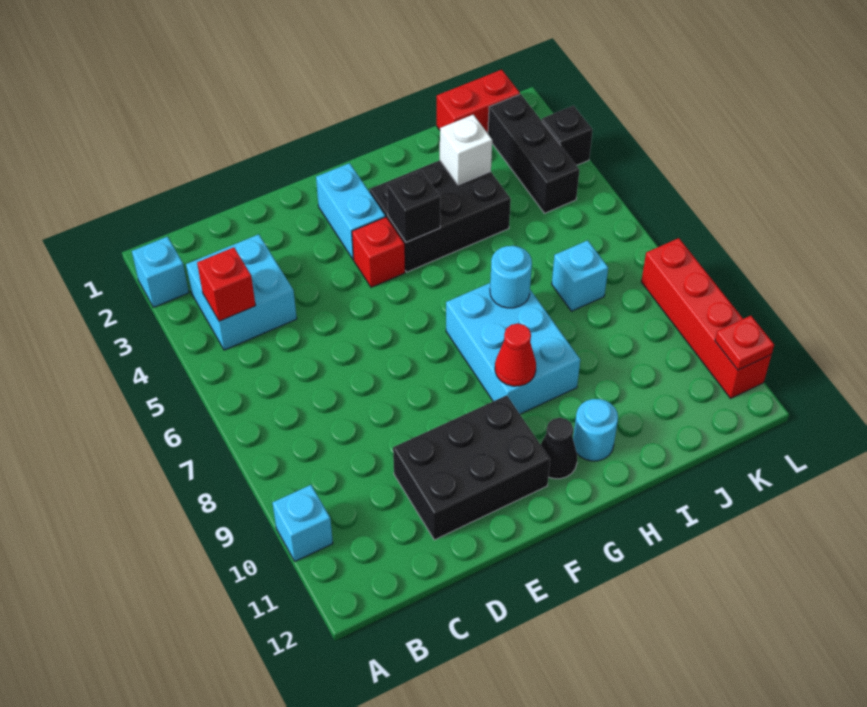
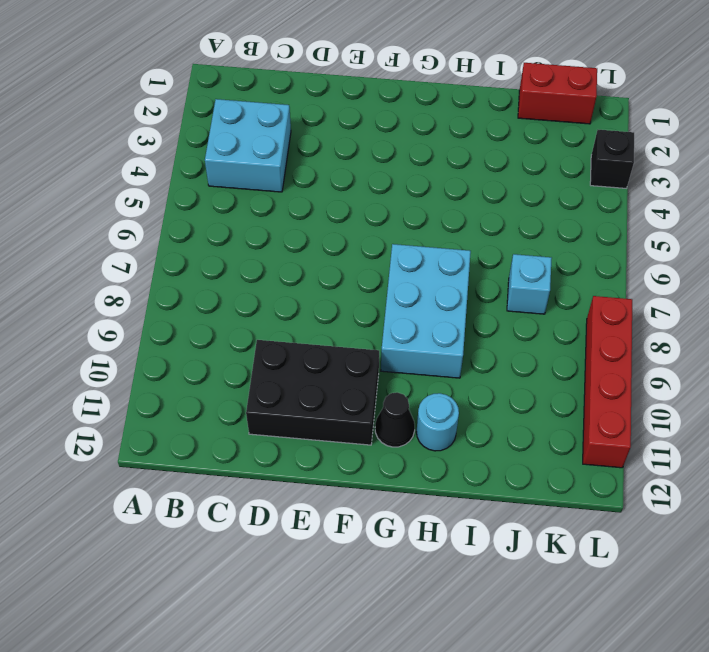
none -> cyan 1x1 brick [132,237,189,307]
none -> cyan 1x1 brick [272,485,333,561]
none -> cyan 1x2 brick [316,163,385,259]

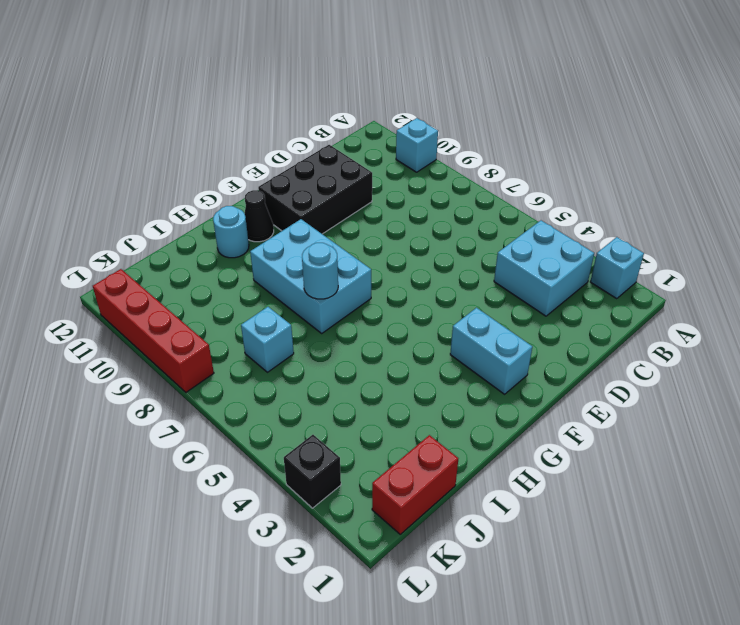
none -> red 1x1 brick [352,217,405,287]
none -> black 2x3 brick [370,160,511,272]
none -> black 1x3 brick [488,94,579,213]

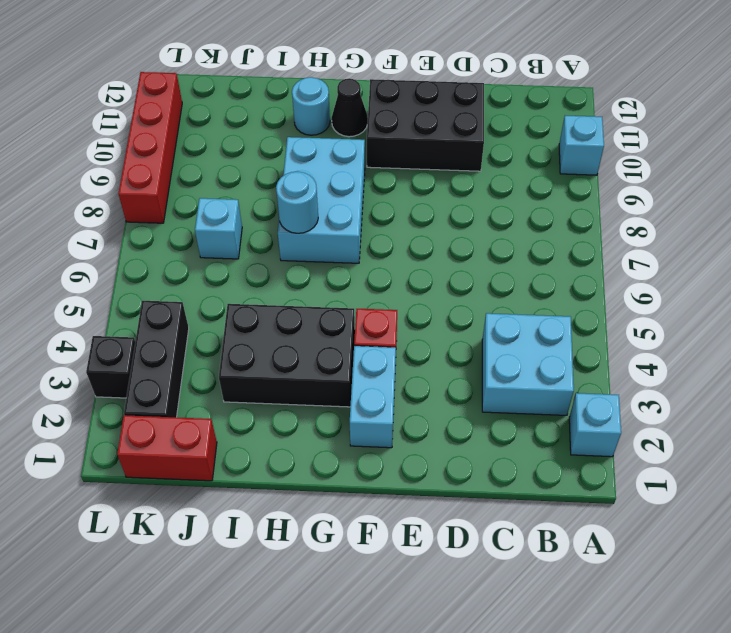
none -> red 1x1 brick [197,247,256,321]
none -> black 1x1 brick [387,171,440,242]
none -> red 1x1 cone [495,324,536,386]

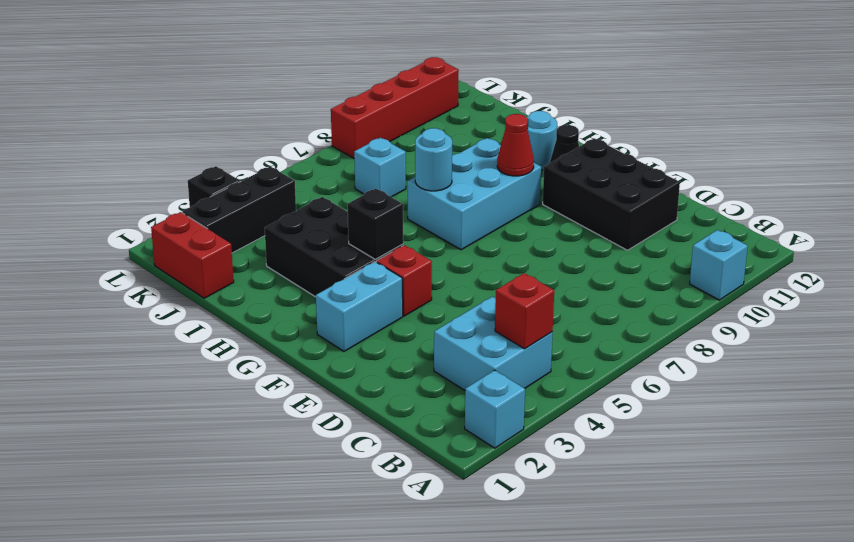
none -> white 1x1 brick [440,115,492,185]
none -> red 1x1 plate [715,316,774,370]

